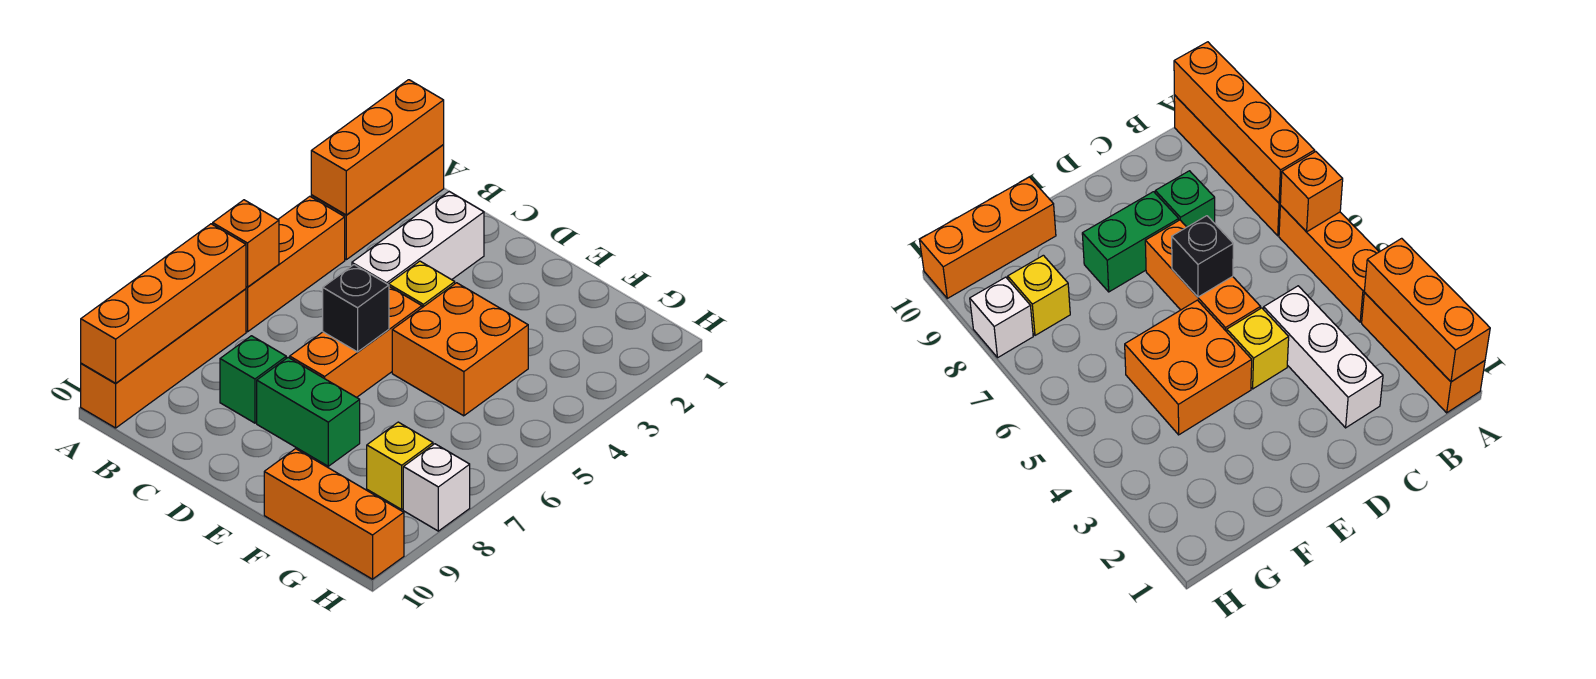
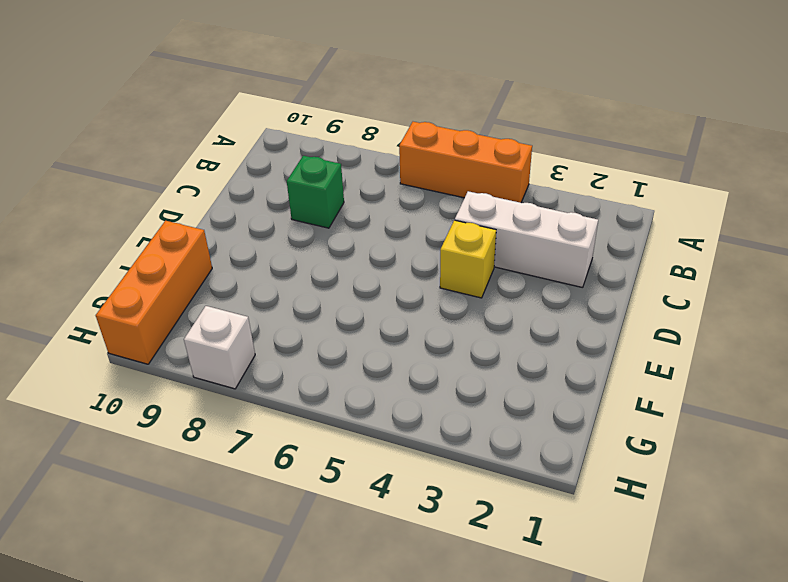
none -> orange 1x3 brick [311,145,444,260]
none -> orange 1x4 brick [81,289,246,428]
none -> orange 1x3 brick [290,287,422,397]

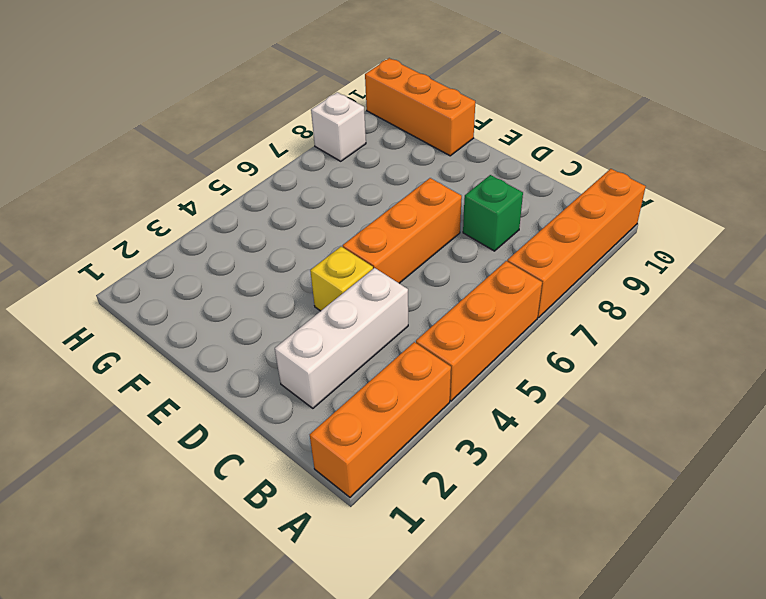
none -> green 1x2 brick [257,357,360,466]
none -> orange 2x2 brick [392,283,528,416]
none -> yellow 1x1 brick [367,422,433,509]

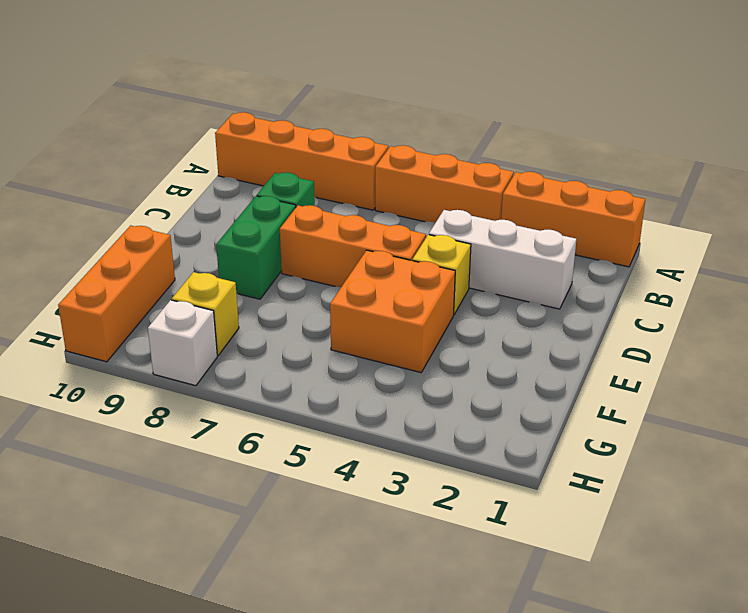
none -> orange 1x3 brick [311,80,444,215]
none -> orange 1x1 brick [213,200,279,287]
none -> orange 1x4 brick [81,224,246,383]

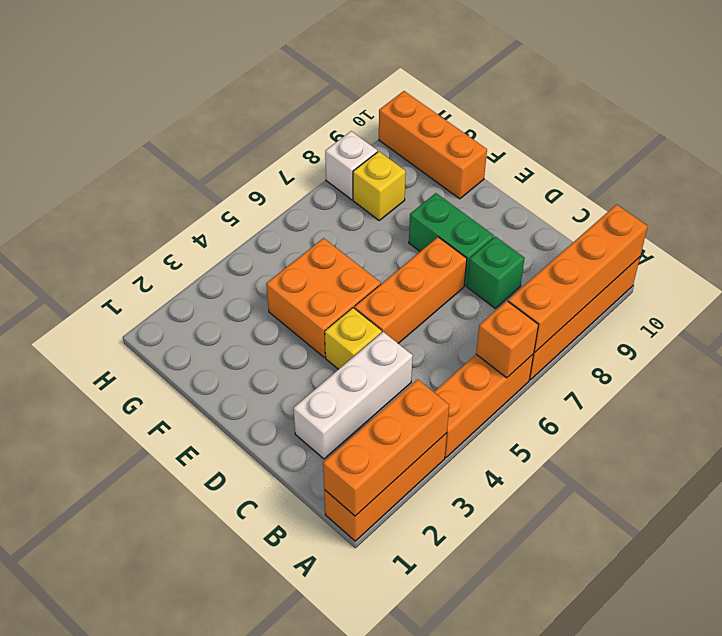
none -> black 1x1 brick [323,265,389,352]

